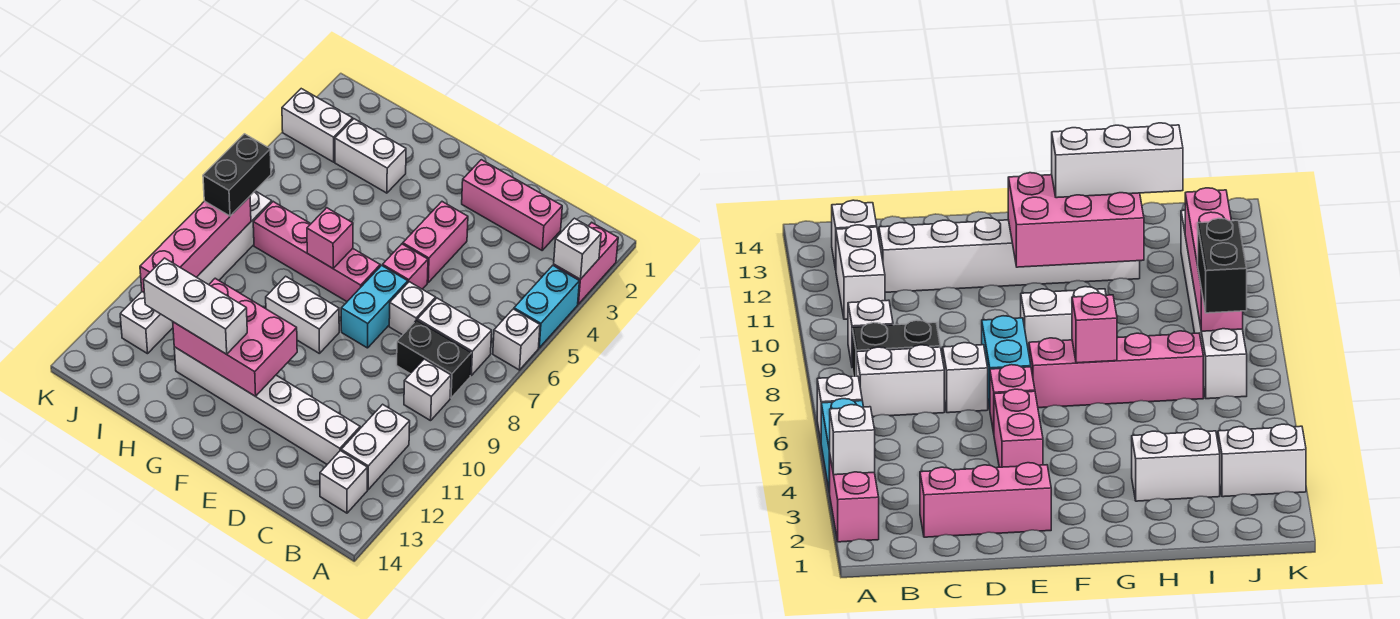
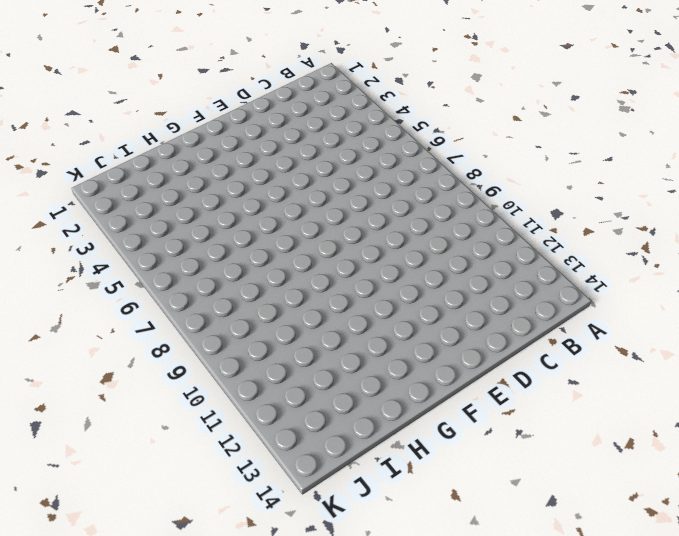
none -> pink 1x2 brick [554,223,618,304]
none -> cyan 1x2 brick [514,266,579,348]
none -> white 1x1 brick [493,309,540,370]

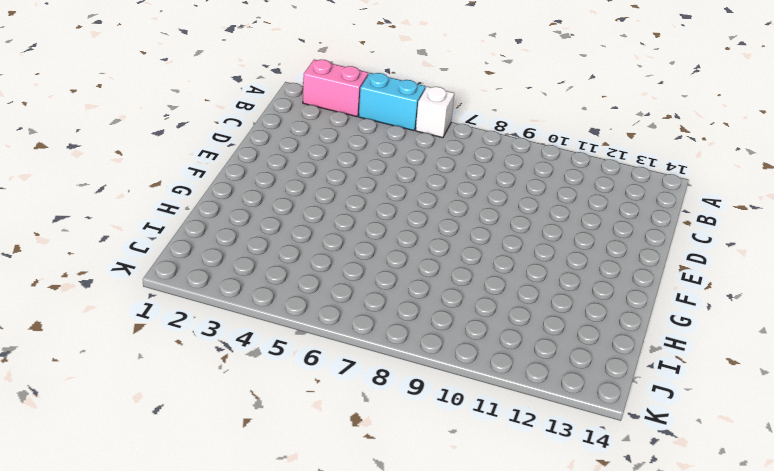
none -> white 1x2 brick [418,298,492,375]
none -> black 1x2 brick [397,320,471,398]
none -> white 1x1 brick [404,359,451,421]

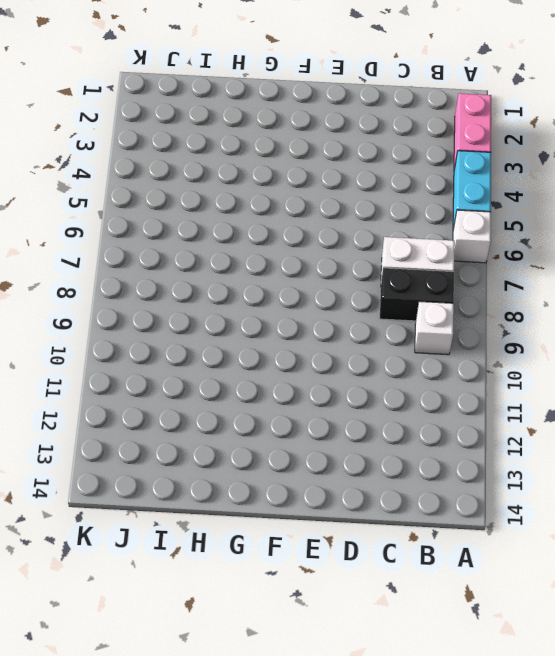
none -> white 1x2 brick [341,404,410,490]
none -> white 1x1 brick [320,451,367,513]
none -> pink 1x3 brick [462,160,562,250]

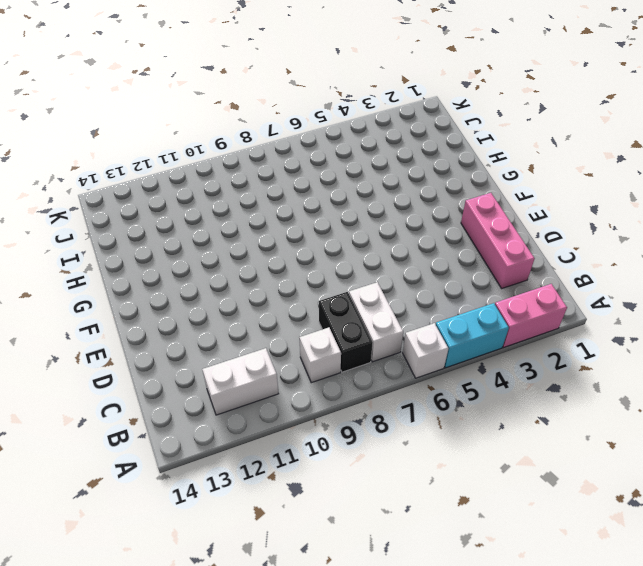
none -> white 1x1 brick [320,451,367,513]
none -> white 1x6 brick [174,347,360,464]
none -> white 1x1 brick [389,282,436,335]

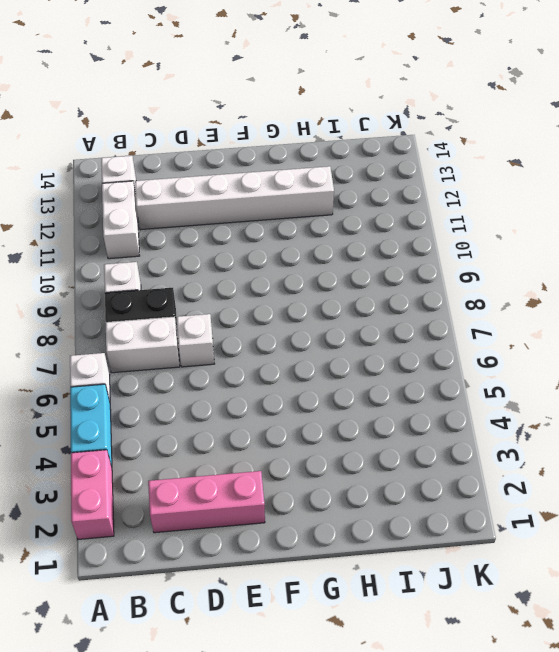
none -> pink 1x2 brick [403,202,468,282]
none -> pink 1x1 brick [383,244,428,289]
none -> cyan 1x2 brick [341,265,408,348]

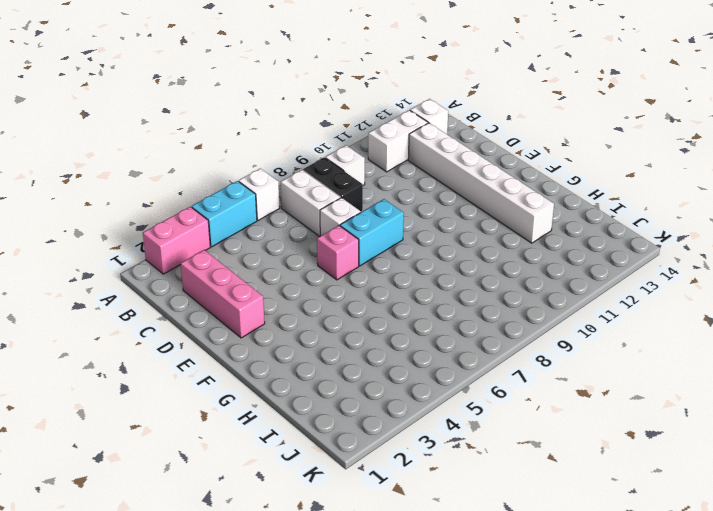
none -> pink 1x2 brick [403,202,468,282]
none -> pink 1x4 brick [253,202,380,301]
none -> white 1x2 brick [266,276,339,354]

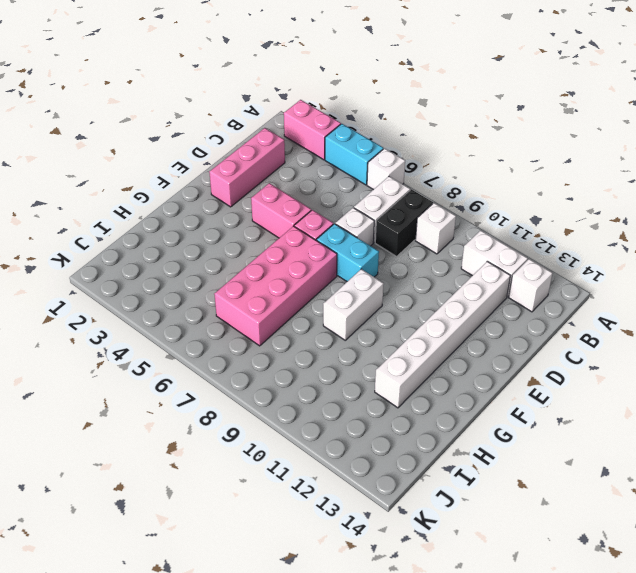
pink 2x4 brick [214,226,337,346] -> pink 1x4 brick [253,202,380,301]
none -> white 1x2 brick [335,119,406,193]
none -> white 1x2 brick [282,89,353,162]
none -> white 1x6 brick [120,191,272,354]

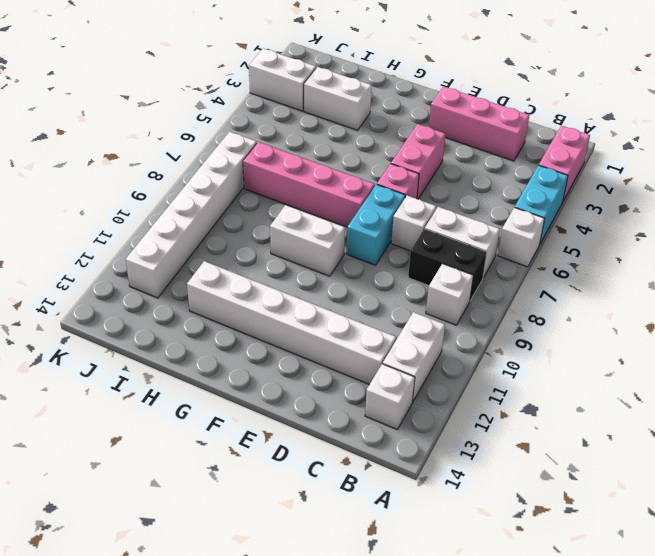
none -> white 1x1 brick [554,218,601,279]
none -> pink 2x3 brick [173,278,297,396]
none -> pink 1x1 brick [307,208,353,268]

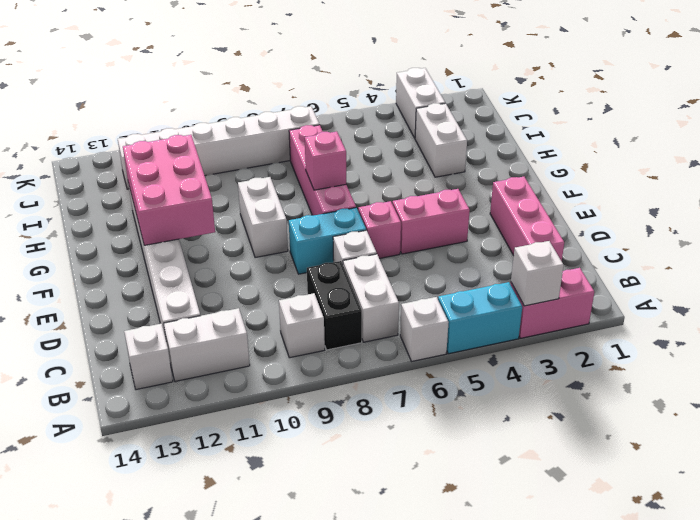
none -> pink 1x4 brick [140,197,251,292]
none -> white 1x3 brick [144,258,247,354]
none -> black 1x2 brick [203,134,271,216]

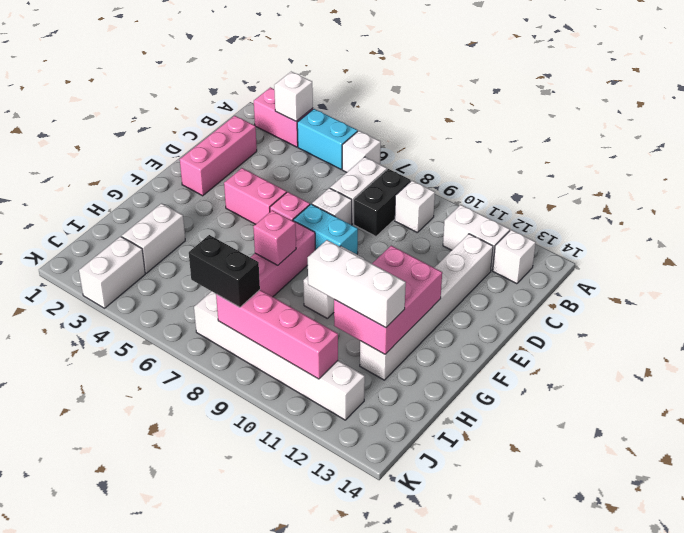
white 1x3 brick [308,240,406,328] -> white 1x3 brick turned to [144,258,247,354]

